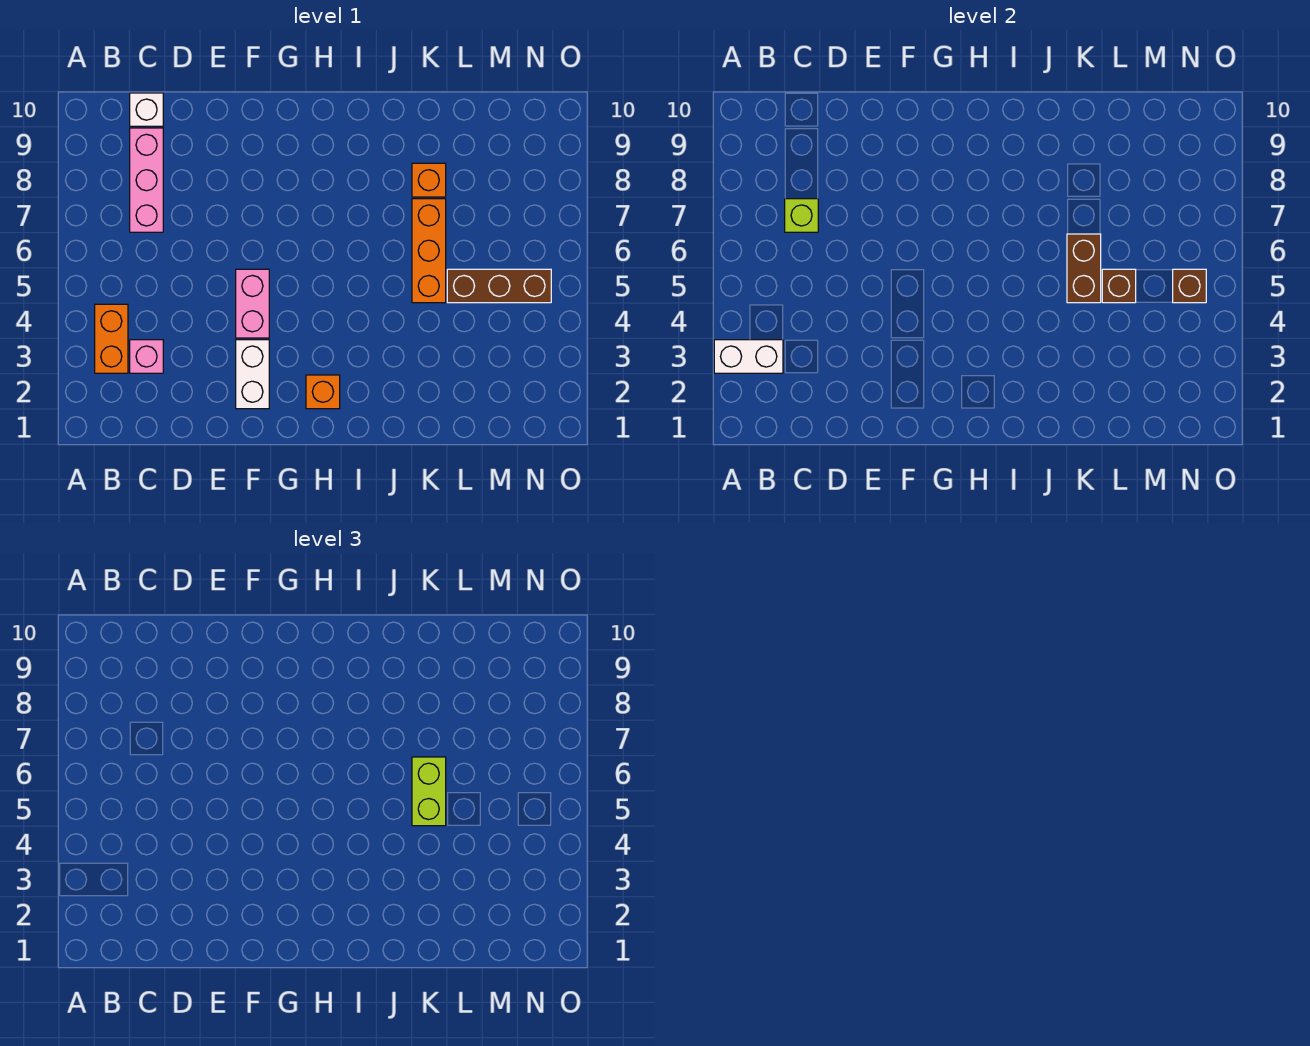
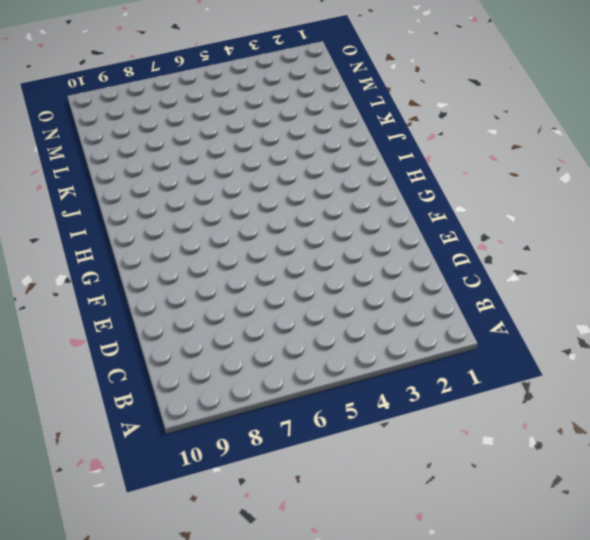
none -> orange 1x2 brick [95,304,128,373]
none -> pink 1x1 brick [130,340,163,373]
none -> pink 1x3 brick [130,128,163,232]

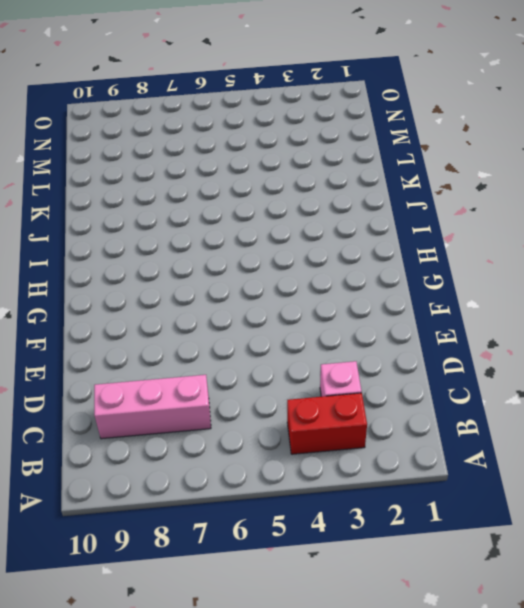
red 1x2 brick [287,393,367,454] -> orange 1x2 brick [95,304,128,373]
none -> white 1x1 brick [130,93,163,126]
none -> white 1x2 brick [236,340,269,409]
none -> pink 1x2 brick [236,269,269,338]

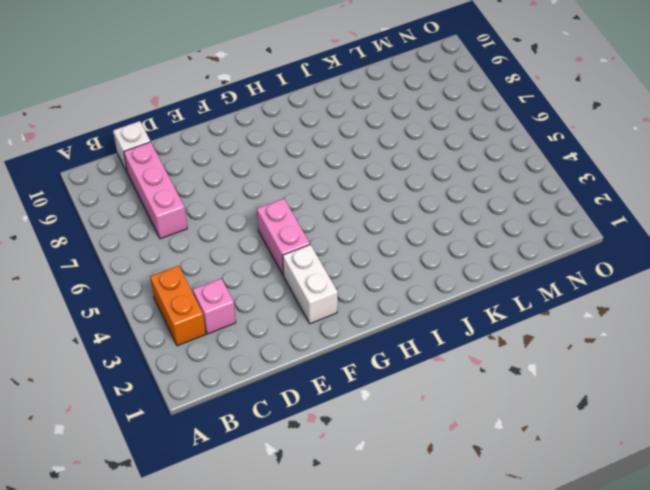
none -> orange 1x1 brick [306,375,340,409]
none -> orange 1x3 brick [412,199,446,303]
none -> orange 1x1 brick [412,163,446,197]

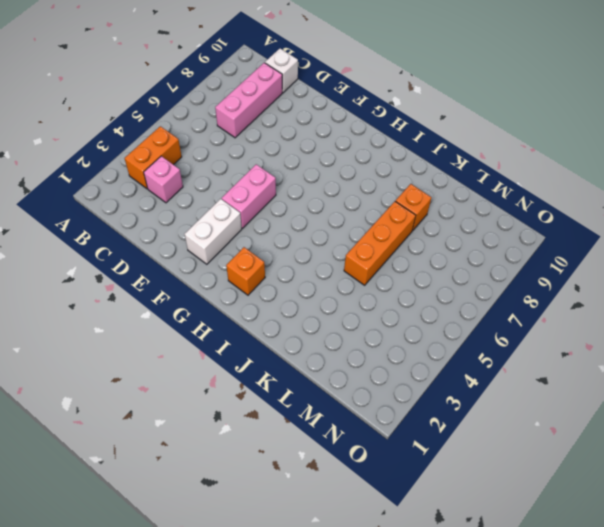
none -> brown 1x3 brick [447,269,551,303]
none -> white 1x2 brick [714,340,783,373]
none -> lime 1x1 brick [785,199,818,232]

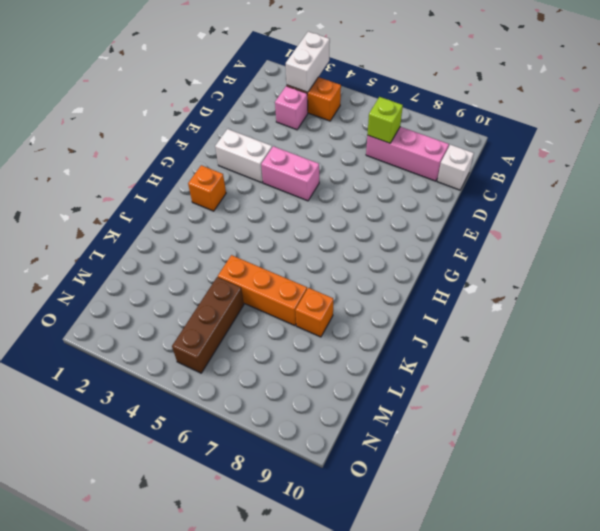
none -> brown 1x2 brick [1067,234,1101,303]
none -> brown 1x1 brick [1102,269,1136,303]
none -> brown 1x1 brick [1173,269,1206,303]

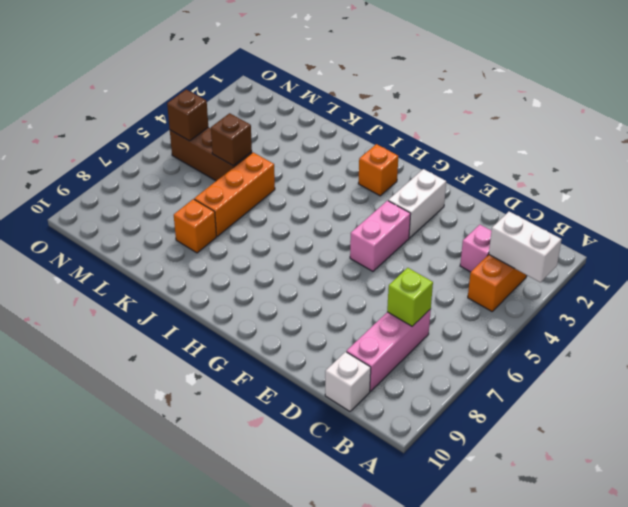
none -> brown 1x2 brick [1067,234,1101,303]
none -> lime 1x2 brick [412,757,446,826]

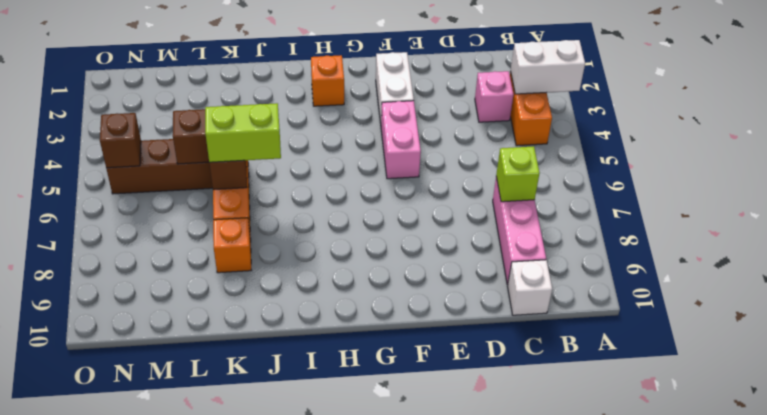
lime 1x2 brick [205,103,281,162] -> lime 1x2 brick turned to [412,757,446,826]

